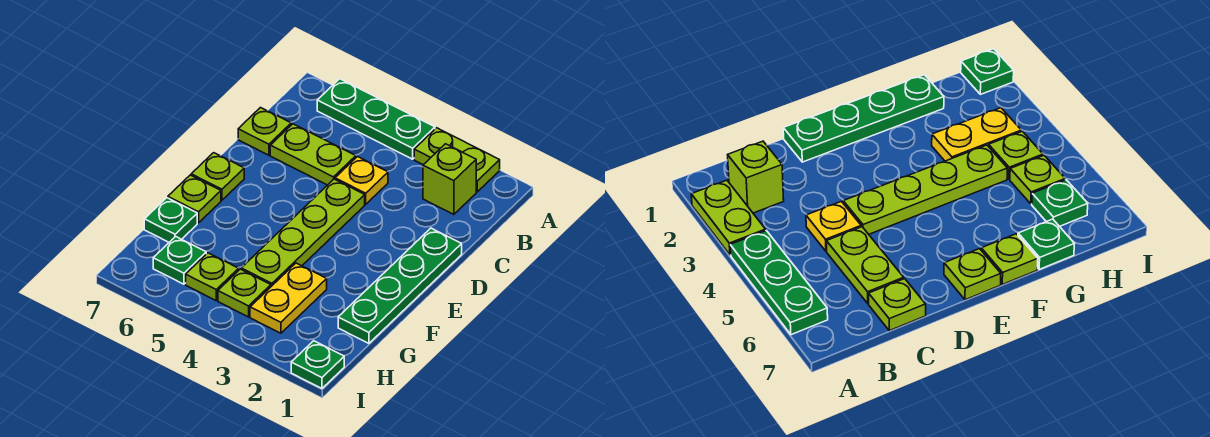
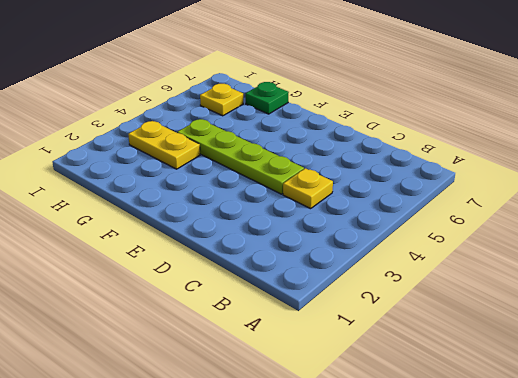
yellow 1x1 plate [200,84,243,116] -> green 1x1 plate [153,236,206,284]
none -> lime 1x2 plate [414,128,500,192]
none -> green 1x3 plate [317,79,435,159]
none -> lime 1x1 brick [423,144,476,215]

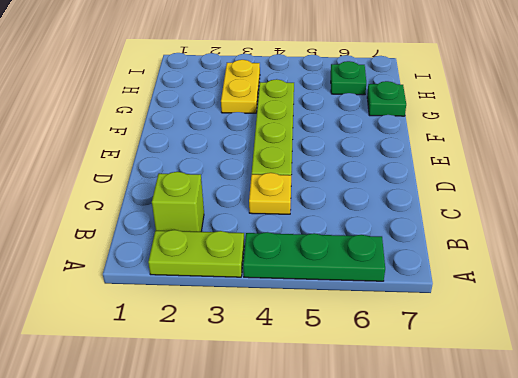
none -> lime 1x2 plate [270,124,356,185]
none -> lime 1x1 plate [238,108,291,155]
none -> green 1x4 plate [338,228,462,343]

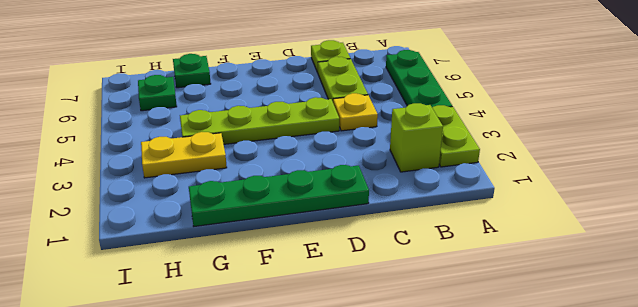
none -> lime 1x1 plate [191,153,244,200]
none -> lime 1x1 plate [168,175,221,223]
none -> lime 1x1 plate [218,269,271,317]

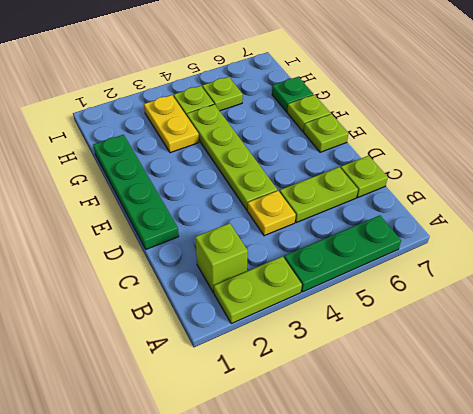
none -> green 1x1 plate [153,236,206,284]
none -> green 1x1 plate [291,341,344,388]

